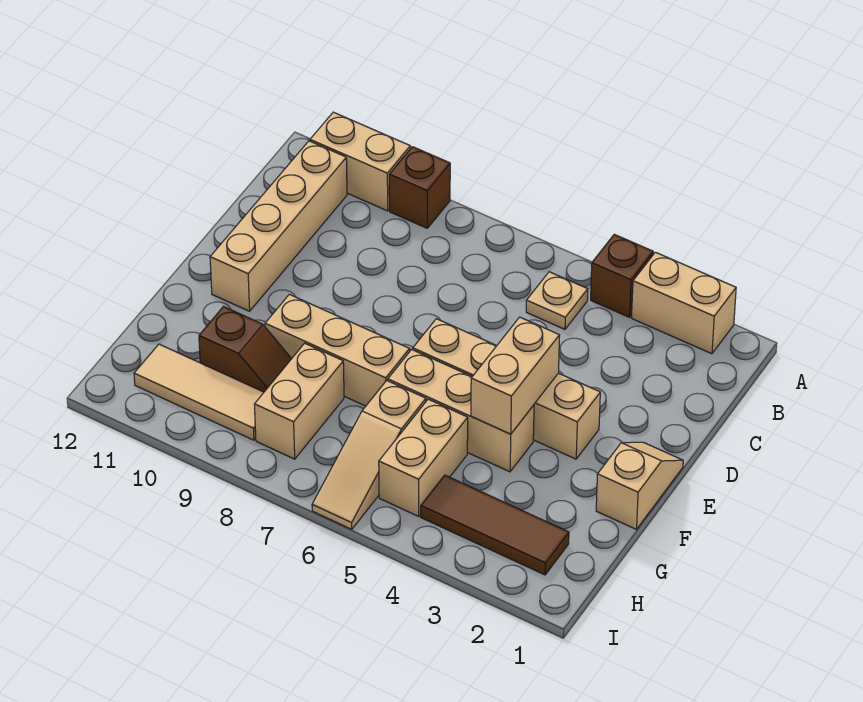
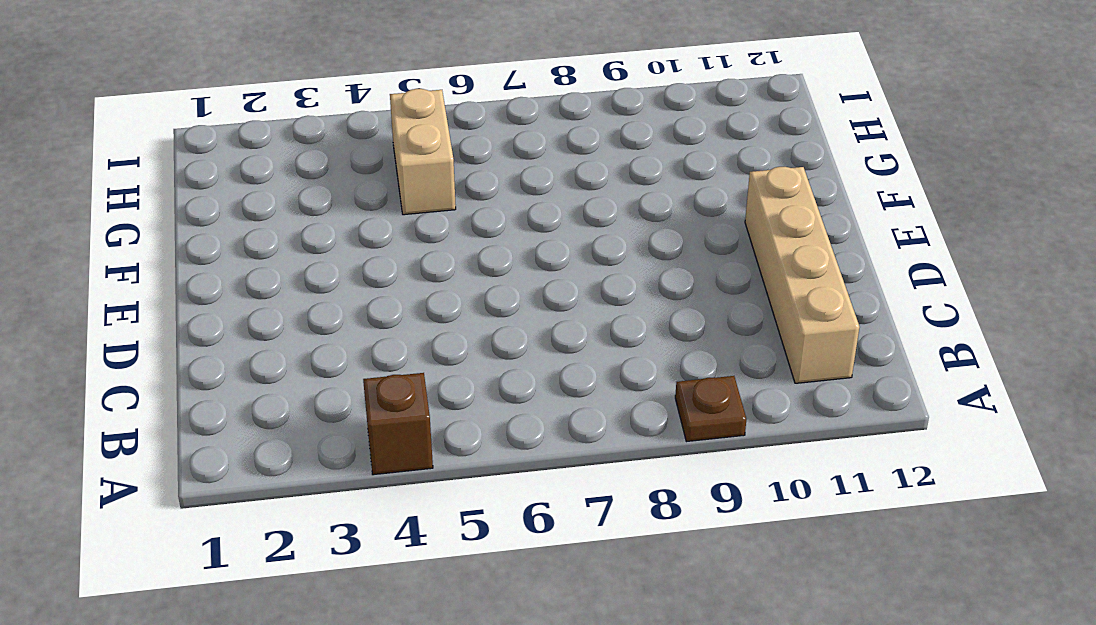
brown 1x1 plate [675,376,746,442] -> brown 1x1 brick [389,147,450,228]
none -> tan 1x2 brick [632,252,736,354]
none -> tan 1x2 brick [310,112,410,211]
none -> tan 1x1 plate [526,272,588,329]

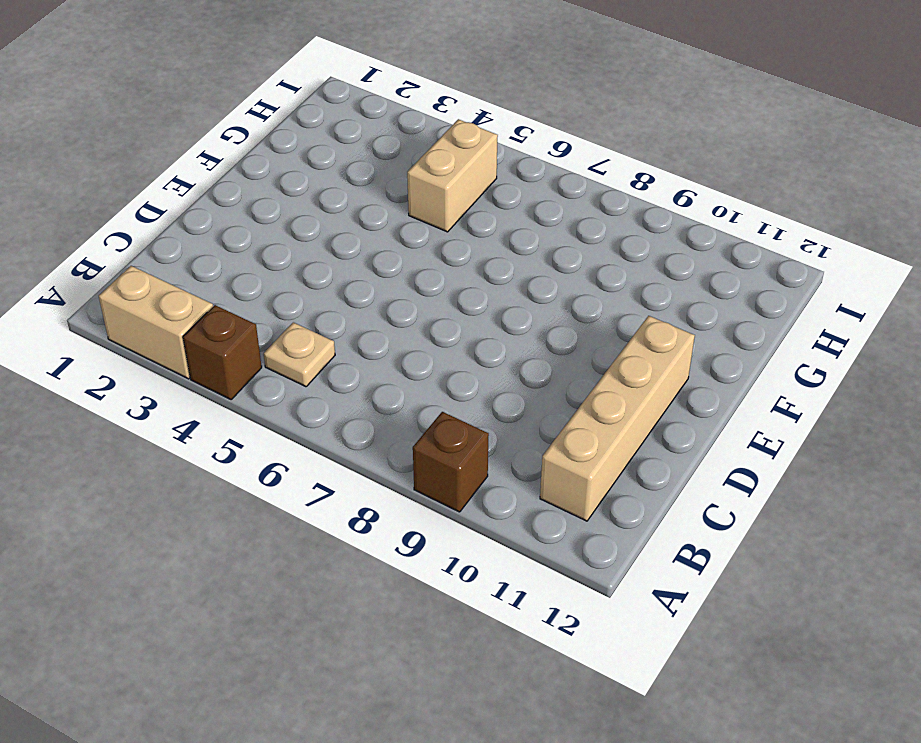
none -> tan 1x2 brick [310,112,410,211]
none -> tan 1x2 slope [596,442,683,529]
none -> tan 1x4 brick [413,319,600,459]

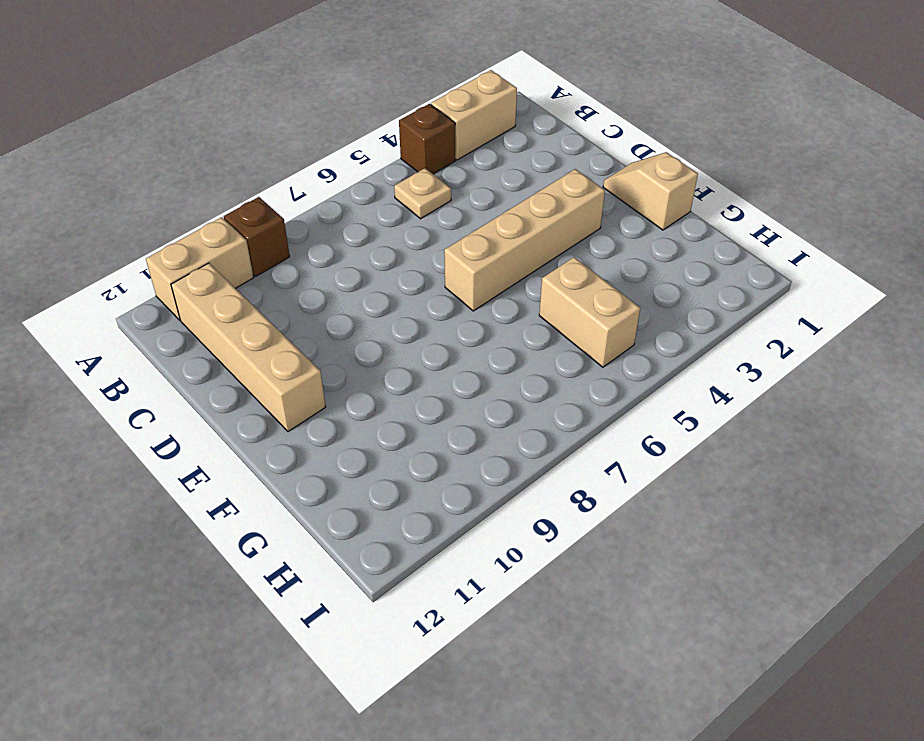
none -> tan 1x3 brick [388,349,534,472]
none -> tan 1x3 brick [265,294,410,406]
none -> tan 1x3 slope [312,381,426,529]

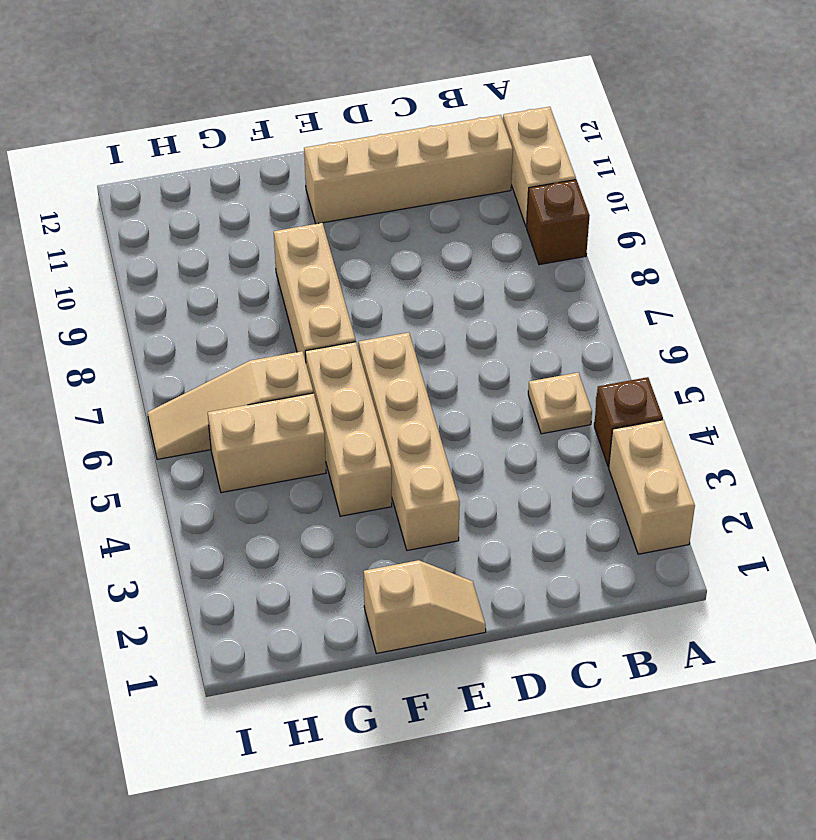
none -> tan 1x2 brick [254,343,344,459]
none -> brown 1x2 slope [199,307,291,392]
none -> brown 1x3 tile [421,475,569,575]

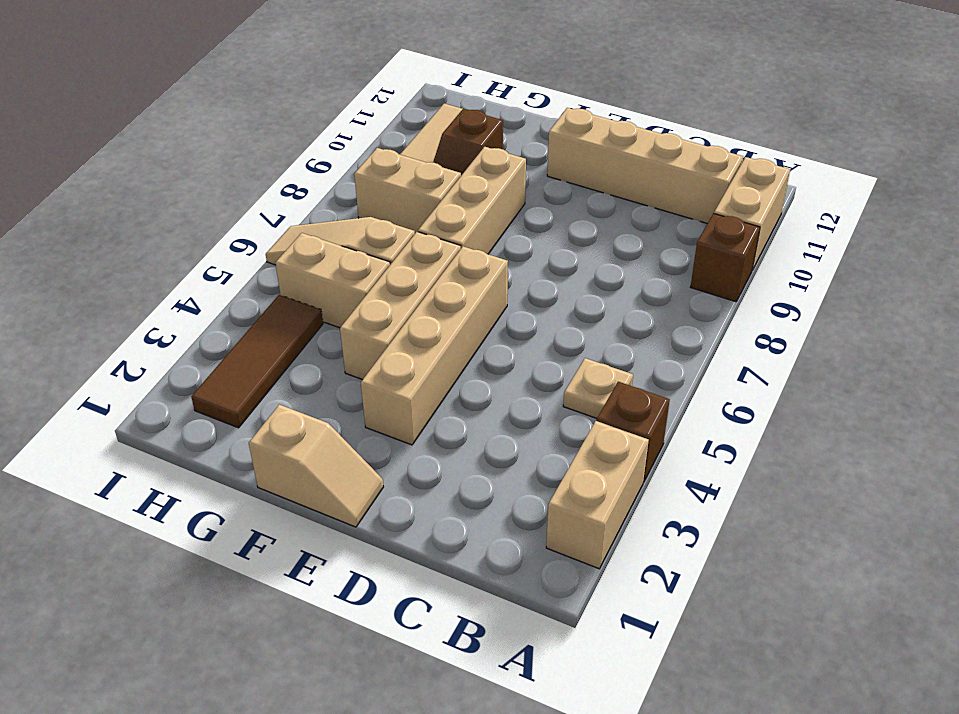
none -> tan 1x2 brick [471,317,560,434]

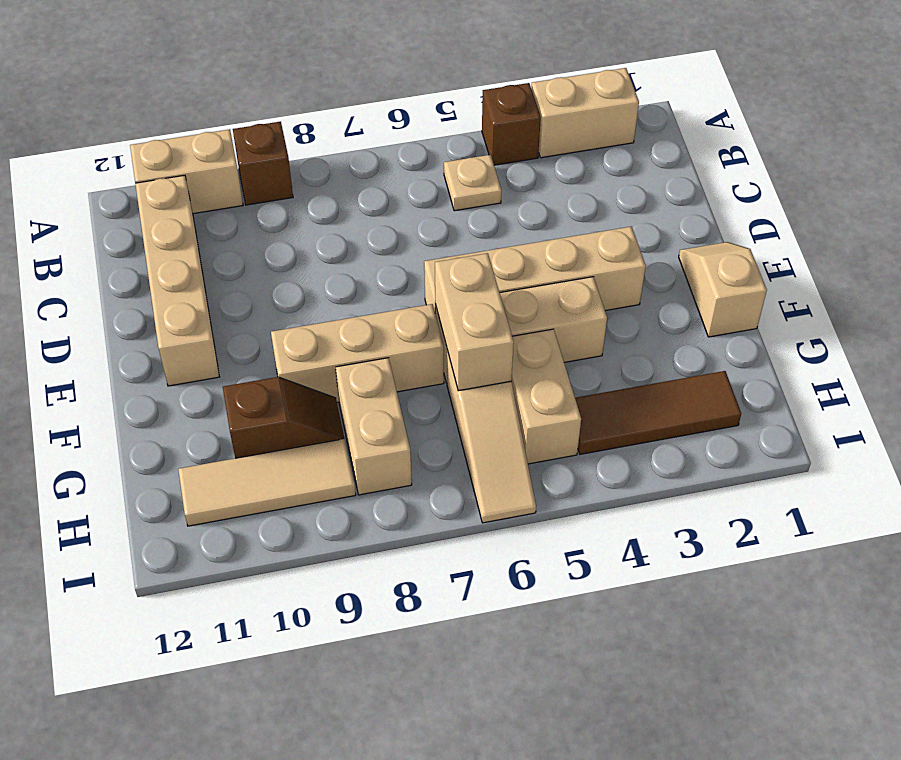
tan 1x2 brick [435,253,514,391] -> tan 1x2 brick moved to [471,317,560,434]

